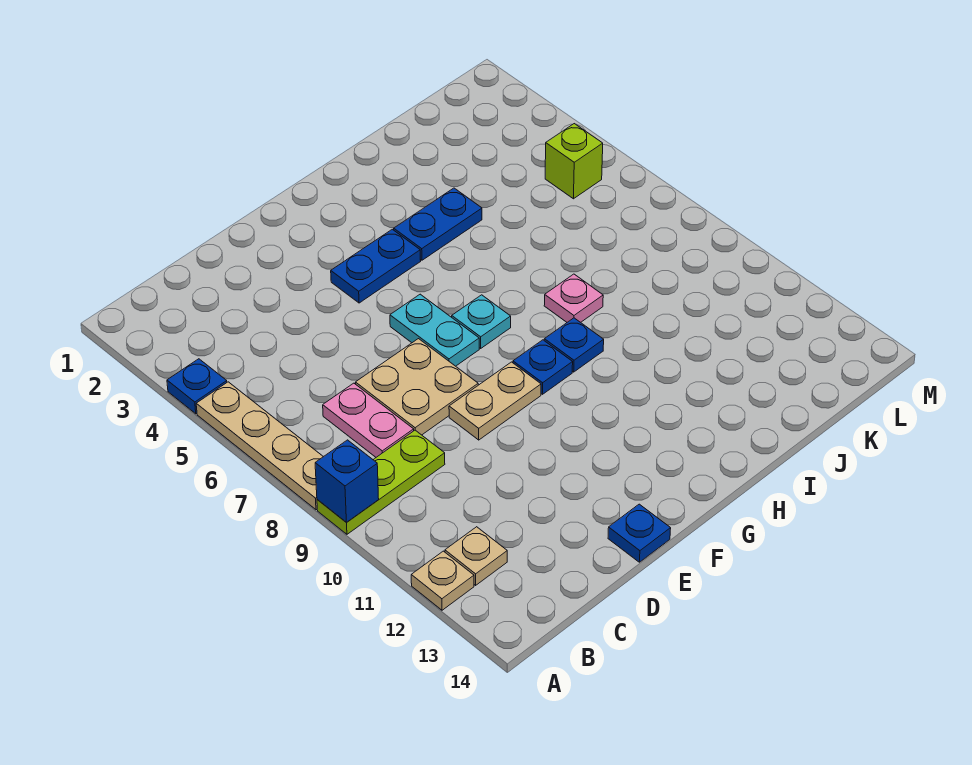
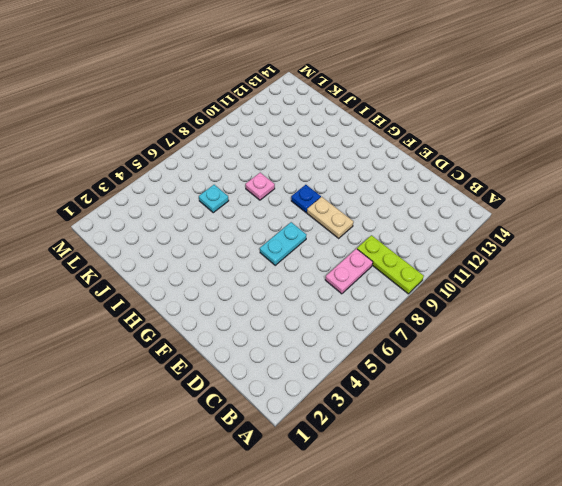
cyan 1x1 plate [199,185,229,213] -> cyan 1x1 plate moved to [452,295,511,348]
none -> blue 1x1 plate [167,359,227,414]
none -> tan 1x4 plate [196,382,323,510]
none -> tan 1x1 plate [411,551,474,610]

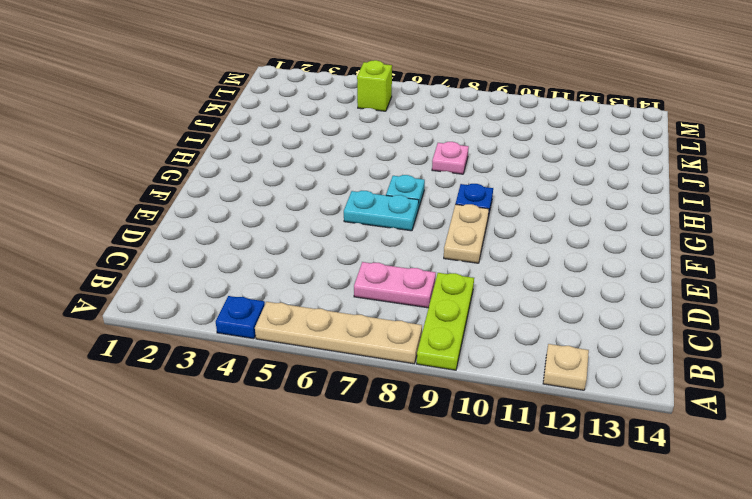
none -> tan 1x1 plate [445,527,507,585]
none -> tan 2x2 plate [355,339,478,435]
none -> blue 1x1 plate [608,504,671,562]

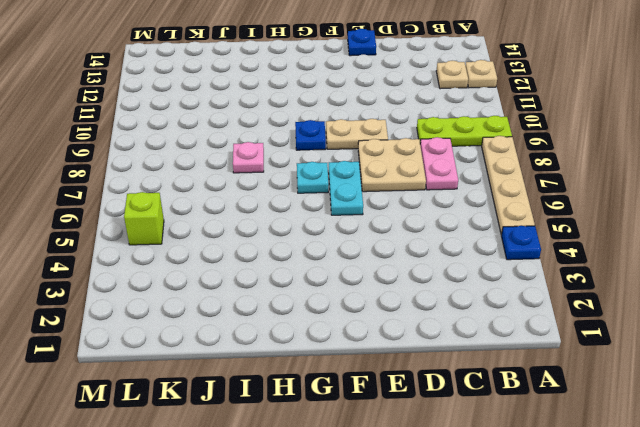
none -> blue 1x2 plate [331,229,421,303]
none -> blue 1x2 plate [394,188,482,260]
none -> blue 1x1 plate [544,318,604,372]

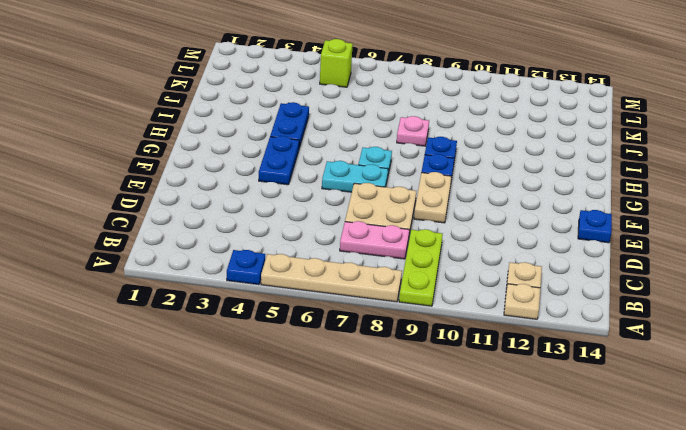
none -> blue 1x1 brick [315,440,379,523]

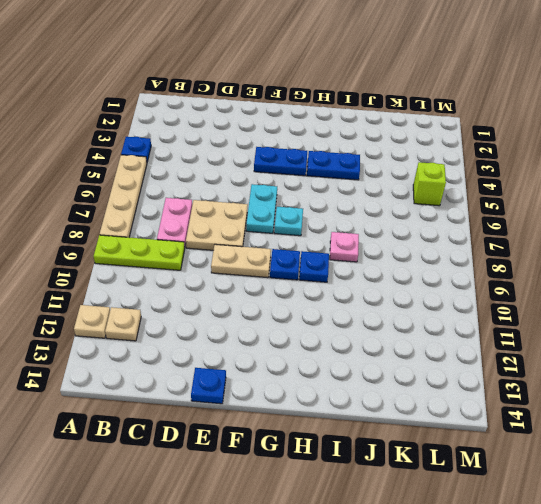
none -> blue 1x1 brick [315,440,379,523]

